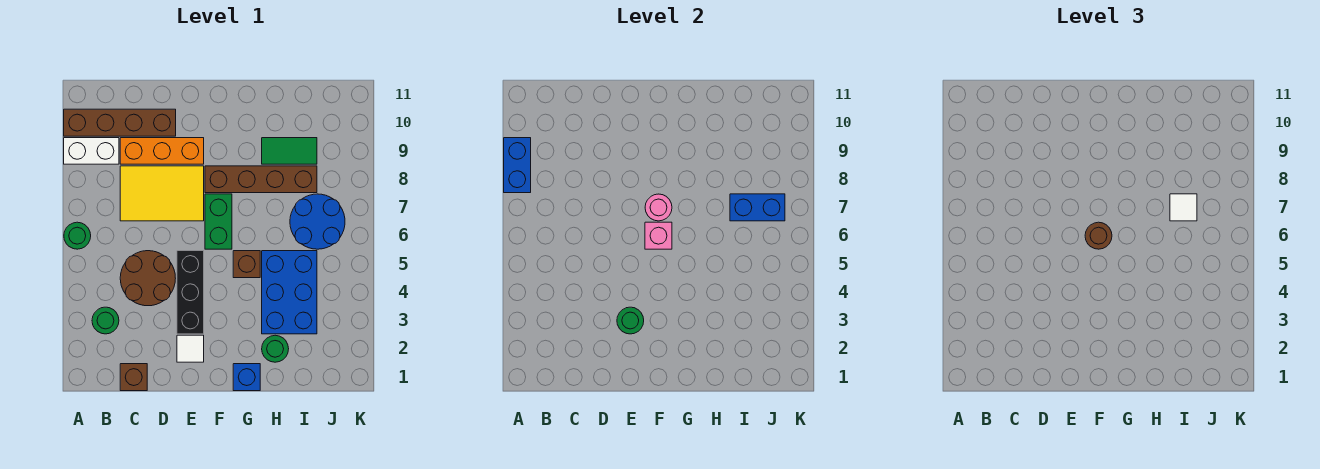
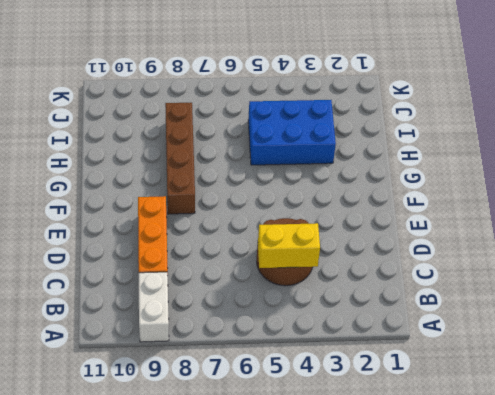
yellow 1x2 brick [258,223,320,268] -> none
none -> green 1x1 round brick [64,222,91,249]
none -> brown 1x4 brick [64,109,176,136]
none -> green 1x1 round brick [92,307,119,334]

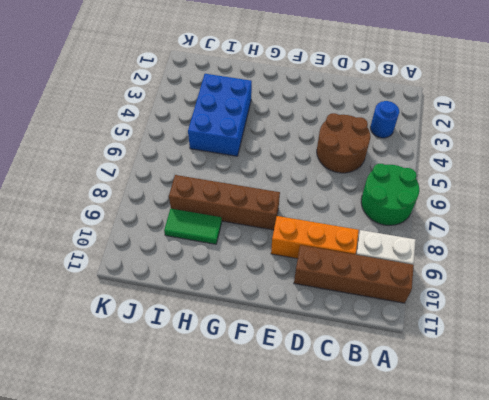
green 2x2 round brick [361,164,419,226] -> green 1x1 round brick [64,222,91,249]
blue 1x1 round brick [370,101,399,138] -> green 1x1 round brick [92,307,119,334]
none -> brown 1x1 brick [120,364,147,391]
none -> yellow 2x3 tile [120,166,204,221]
none -> white 1x1 tile [177,335,204,362]

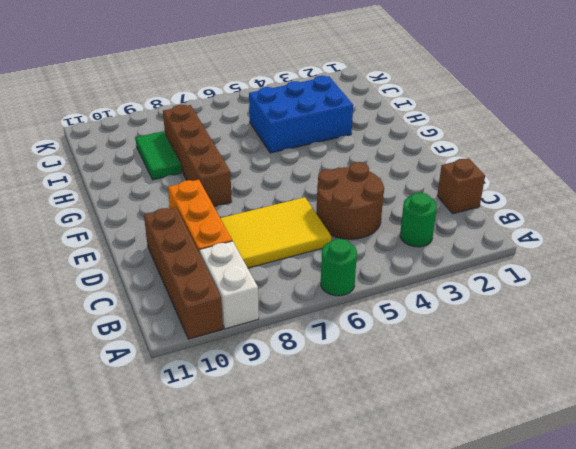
yellow 2x3 tile [220,197,331,268] -> yellow 2x3 tile turned to [120,166,204,221]
none -> white 1x1 tile [177,335,204,362]
none -> black 1x3 brick [177,251,204,334]
none -> green 1x2 brick [205,194,232,249]

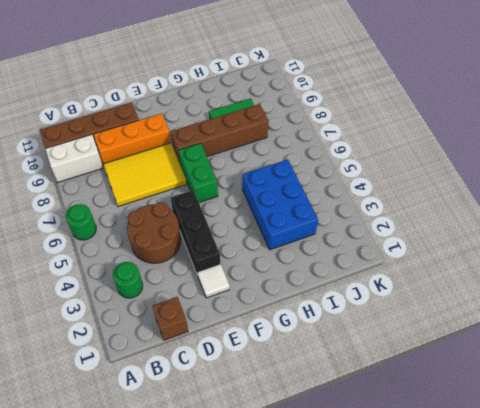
none -> blue 1x1 brick [233,364,260,391]
none -> brown 1x1 brick [233,251,260,278]
none -> green 1x1 round brick [262,335,289,362]

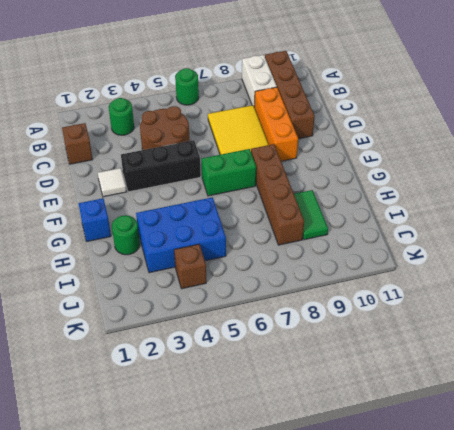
brown 1x1 brick [174,244,206,289] -> brown 1x1 brick moved to [233,251,260,278]
none -> blue 2x2 round brick [290,194,345,249]
none -> blue 1x2 brick [504,138,531,193]
none -> green 1x1 round brick [617,307,644,334]

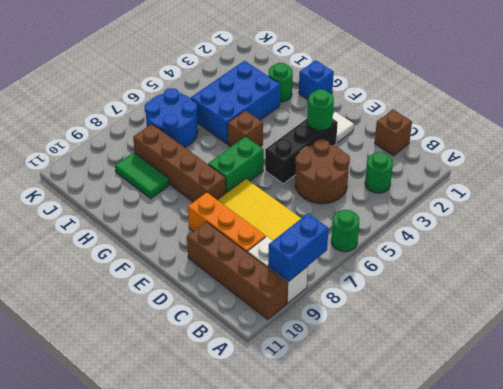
none -> pink 1x1 brick [645,222,672,249]
none -> pink 1x1 round brick [645,194,672,221]
none -> blue 1x2 brick [730,194,785,221]

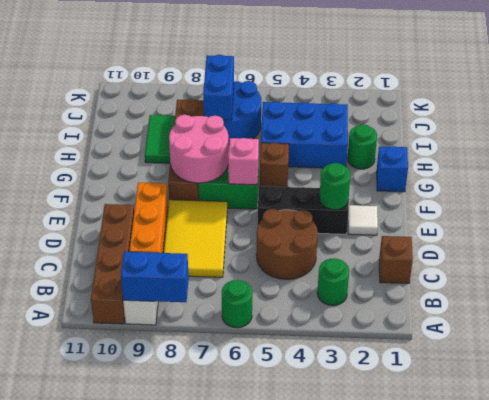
pink 2x2 round brick [169,115,229,183] -> pink 1x1 round brick [645,194,672,221]
none -> brown 1x1 round brick [1085,222,1112,249]
none -> white 1x1 tile [1170,194,1197,221]

